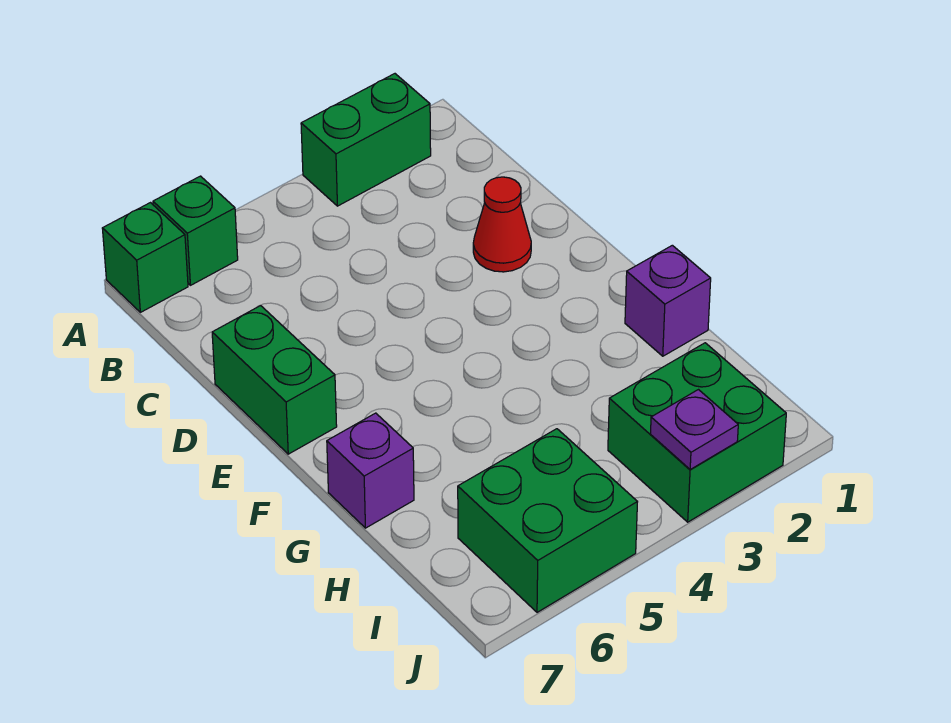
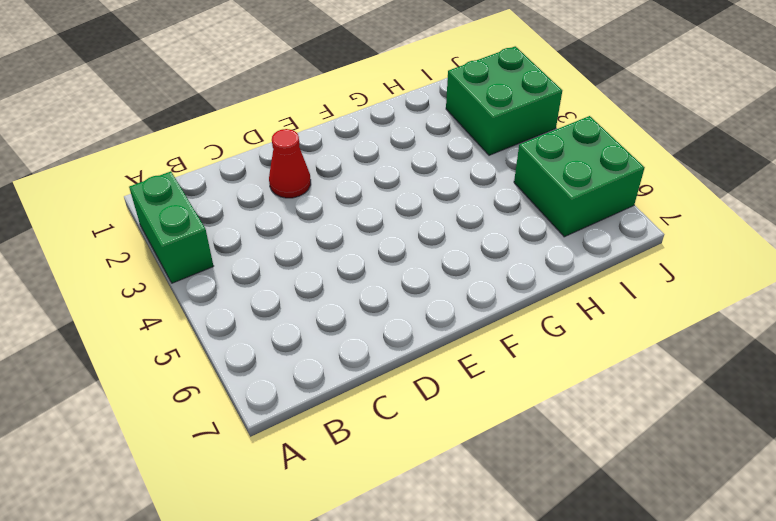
none -> green 1x1 brick [153,176,238,285]
none -> green 1x1 brick [102,203,188,312]

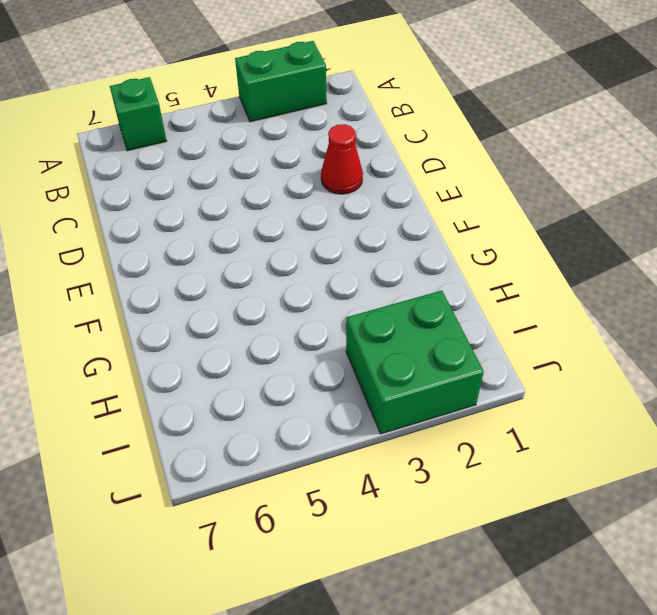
none -> green 1x1 brick [102,203,188,312]
none -> green 1x2 brick [212,306,337,454]

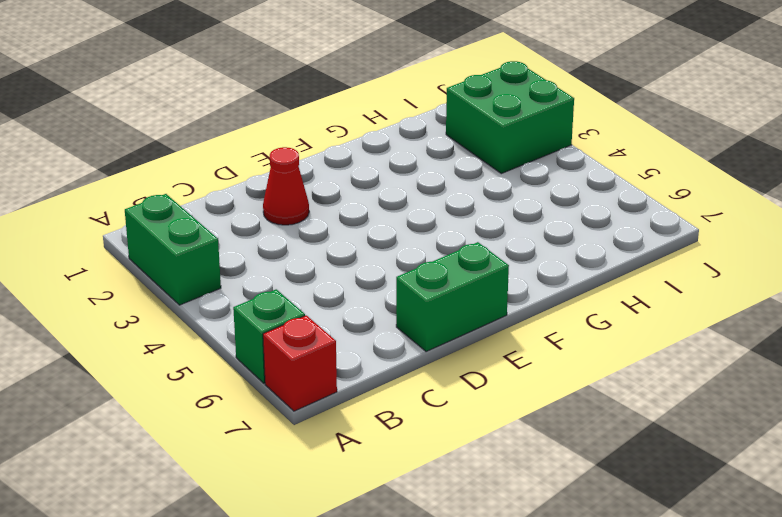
red 1x1 brick [263,315,337,411] -> green 1x1 brick [102,203,188,312]
none -> purple 1x1 brick [625,245,711,356]
none -> purple 1x1 brick [327,413,414,528]

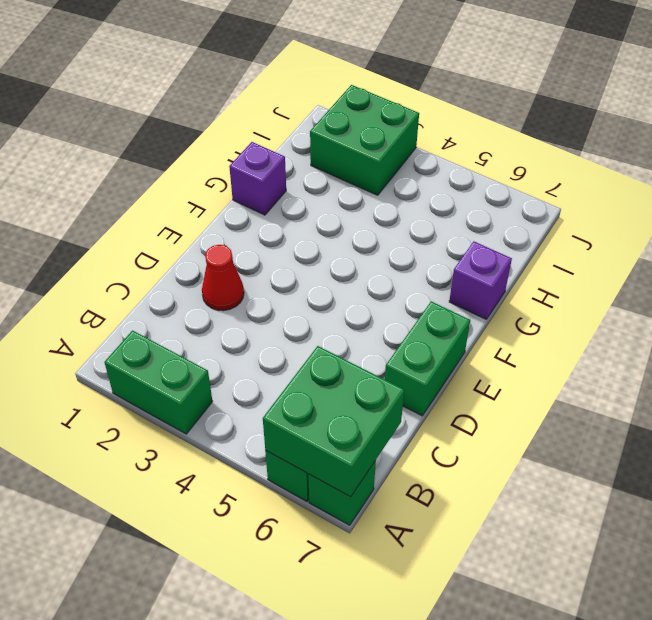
green 2x2 brick [263,346,404,497] -> green 2x2 brick moved to [458,429,637,612]
none -> purple 1x1 plate [651,390,738,469]

